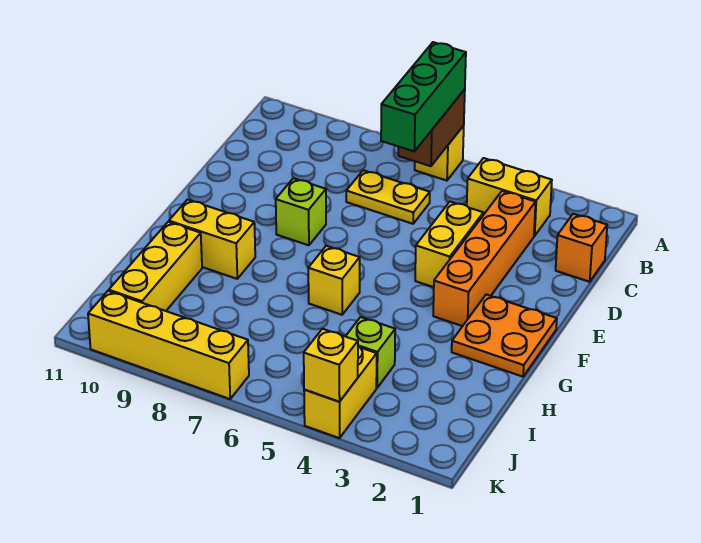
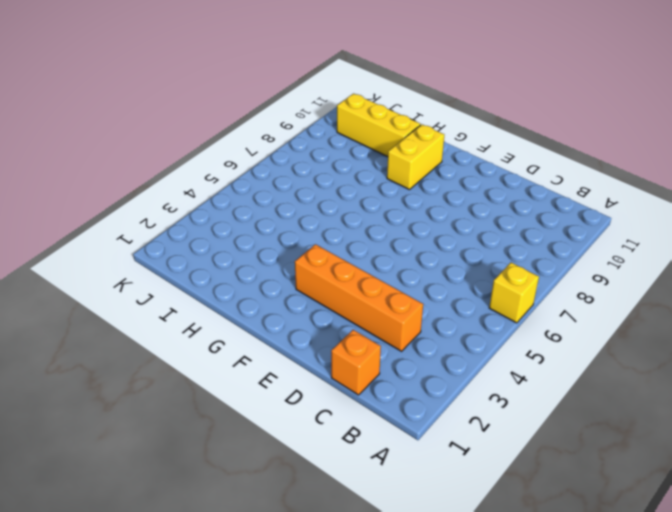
none -> yellow 1x2 brick [467,158,552,236]
none -> yellow 1x2 plate [346,170,430,224]
none -> yellow 1x2 brick [415,202,483,287]

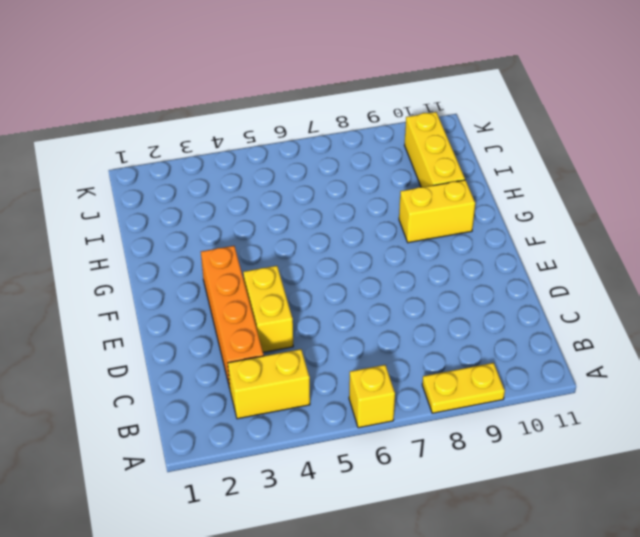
yellow 1x2 plate [422,363,505,413] -> yellow 1x2 plate moved to [346,170,430,224]
none -> orange 1x1 brick [556,214,607,282]
none -> lime 1x1 brick [276,178,326,245]
none -> orange 2x2 plate [452,295,557,377]

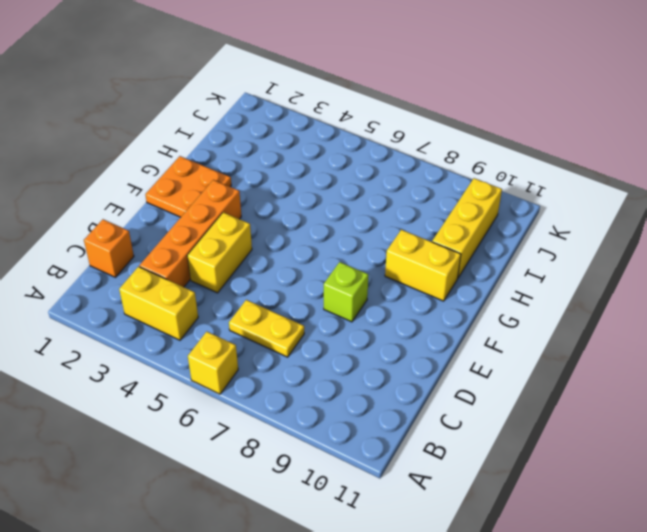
none -> yellow 1x1 brick [308,246,360,315]
none -> lime 1x1 brick [346,317,395,388]
none -> yellow 1x2 brick [304,347,377,438]

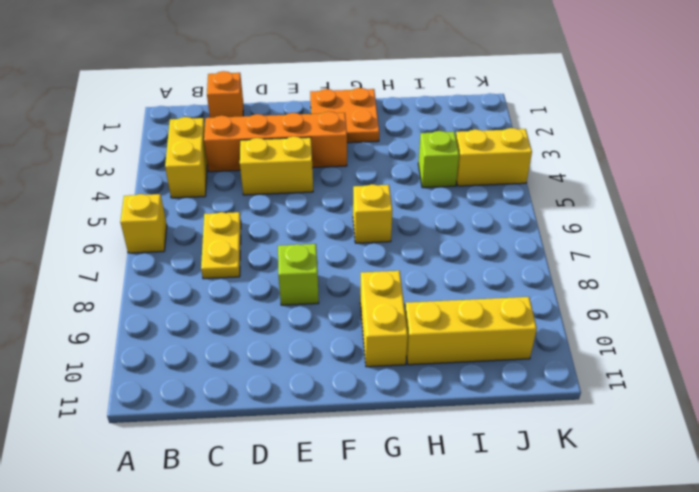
none -> yellow 1x4 brick [88,291,249,399]
none -> brown 1x2 brick [398,89,465,166]
none -> yellow 1x1 brick [304,329,358,402]

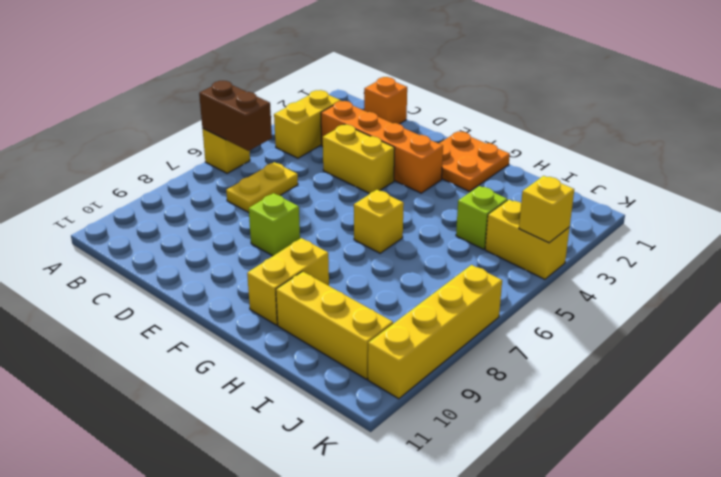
none -> green 1x3 brick [381,42,466,151]

